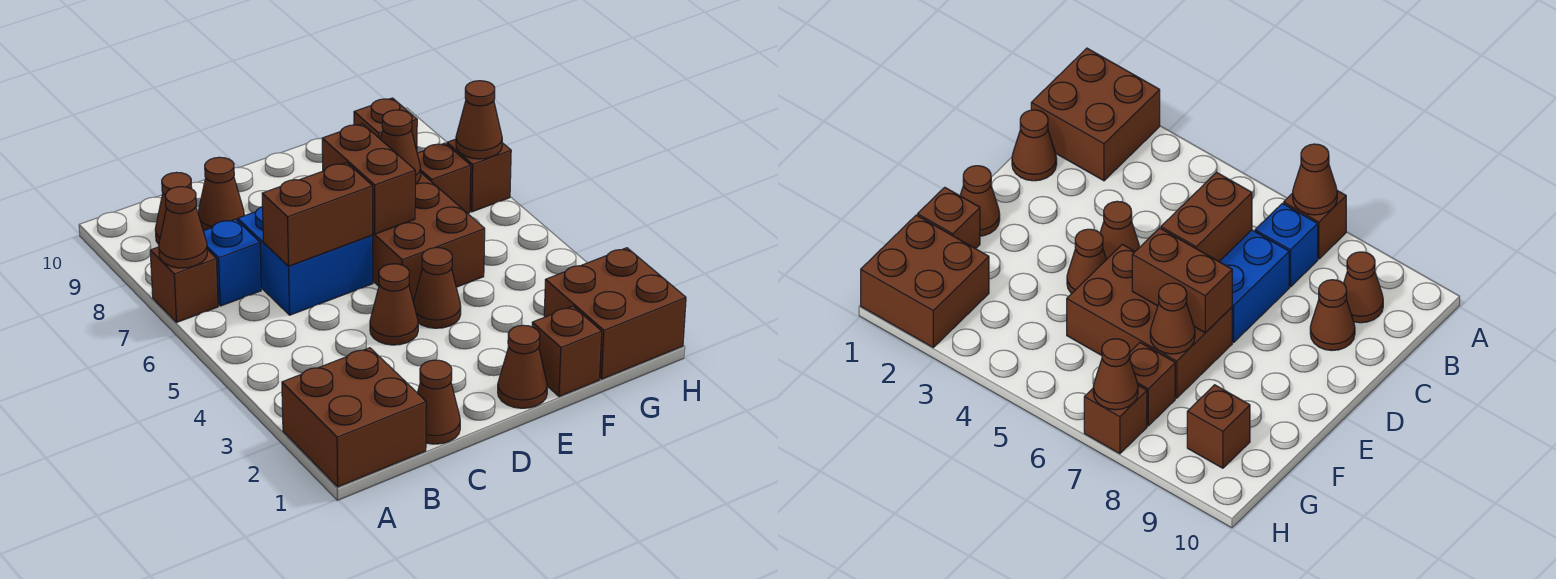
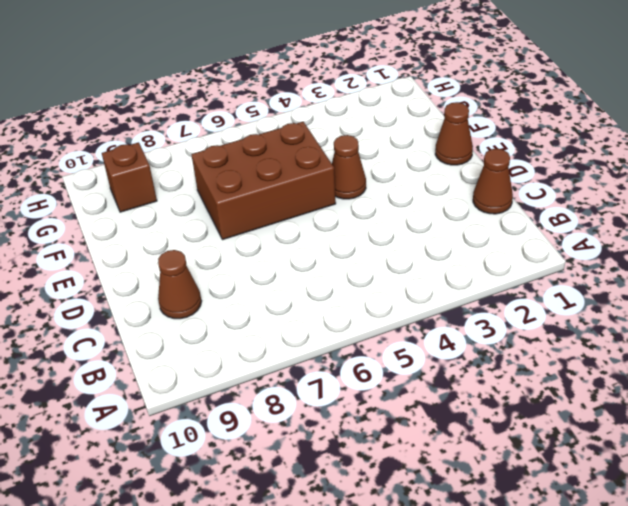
none -> brown 2x2 brick [282,348,426,487]
none -> brown 1x1 brick [150,247,218,322]
none -> blue 1x1 brick [203,219,261,306]

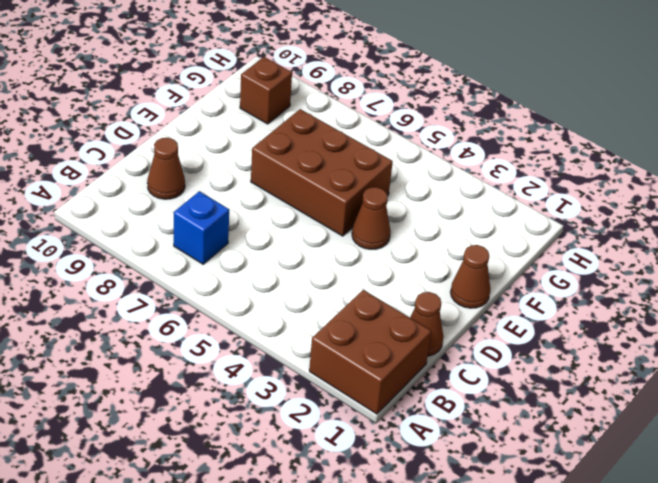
none -> brown 1x1 brick [150,247,218,322]
none -> brown 1x1 cone [155,172,192,244]
none -> blue 2x2 brick [238,207,373,315]

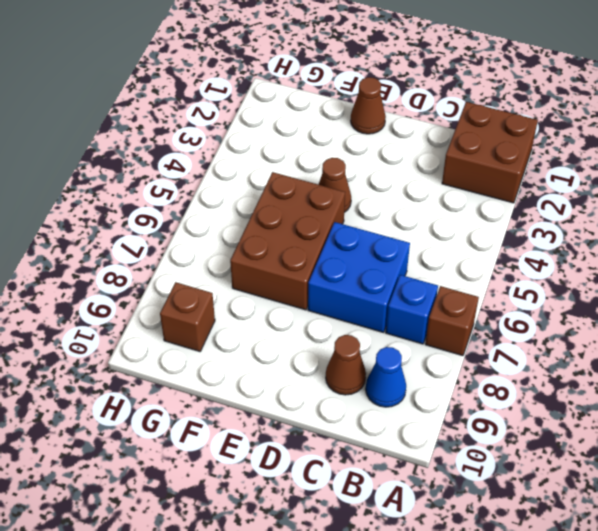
blue 1x1 cone [366,347,406,407] -> brown 1x1 cone [155,172,192,244]
none -> brown 1x1 cone [417,360,460,444]
none -> brown 1x1 cone [370,264,418,345]
none -> brown 1x1 brick [532,306,602,397]

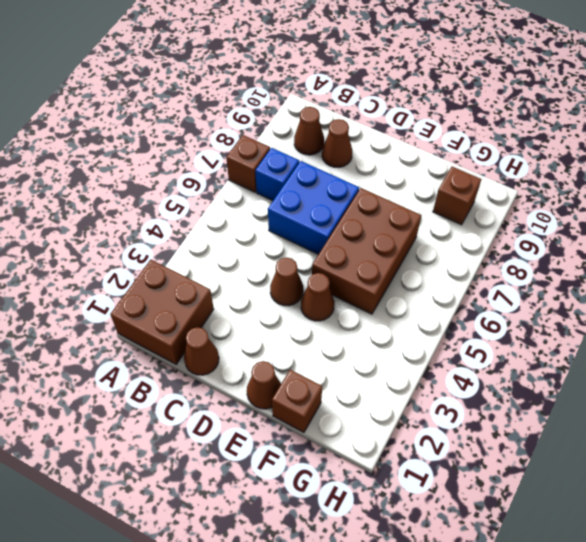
none -> brown 2x2 brick [544,248,686,379]
none -> brown 1x1 brick [417,143,471,213]
none -> brown 1x1 brick [447,139,511,212]

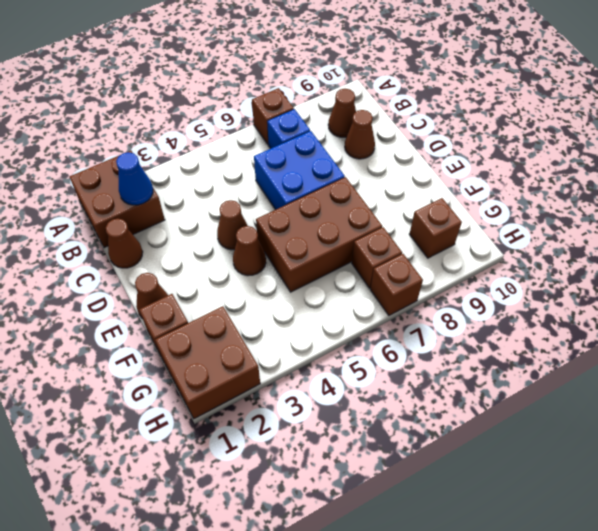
blue 1x1 cone [116,152,153,205] -> none
none -> brown 1x1 cone [159,187,207,268]
none -> brown 1x2 brick [262,163,373,266]
none -> brown 1x2 brick [322,124,415,234]

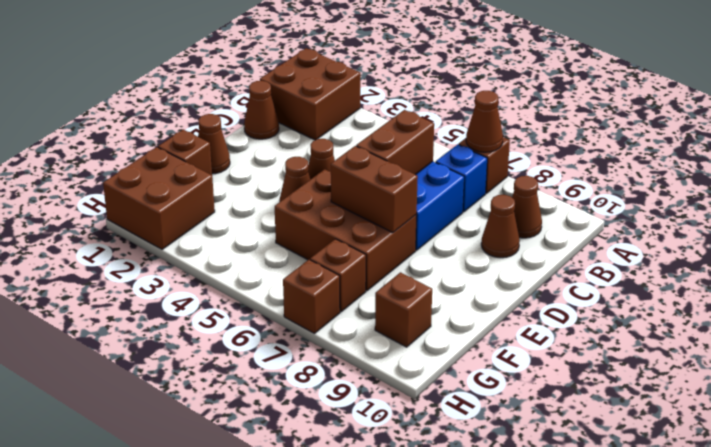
none -> brown 1x1 cone [381,110,421,184]
none -> brown 1x1 cone [456,81,502,159]

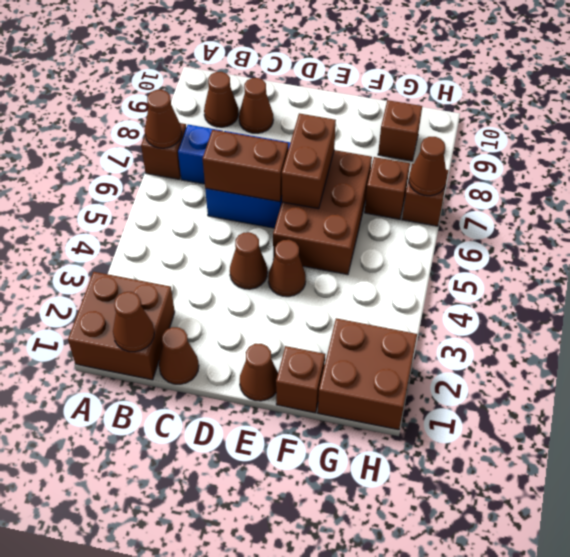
brown 1x1 cone [113,292,154,352] -> brown 1x1 cone moved to [381,110,421,184]

